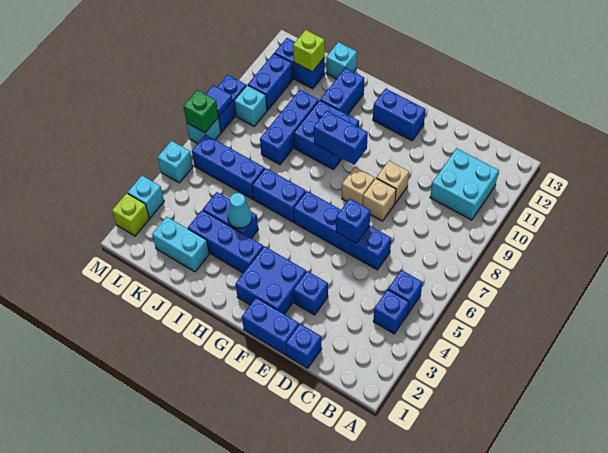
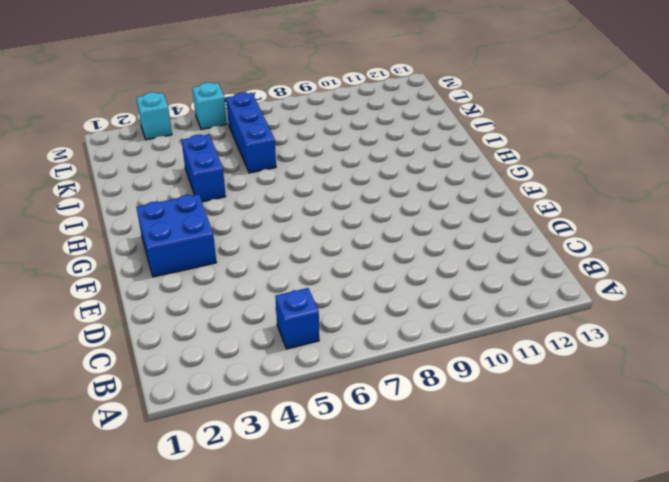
none -> blue 1x1 brick [373,290,409,334]
none -> cyan 2x2 brick [430,148,499,220]
none -> blue 1x1 brick [286,324,322,368]
none -> blue 1x4 brick [294,191,391,270]

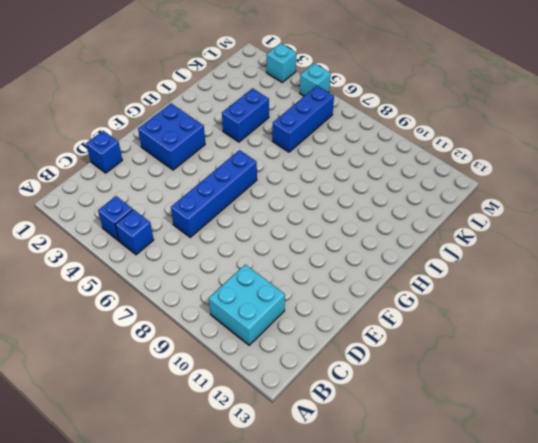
none -> blue 1x2 brick [242,298,299,355]
none -> blue 1x1 brick [293,271,328,315]
none -> tan 1x1 brick [363,178,396,221]
none -> tan 1x1 brick [376,161,409,203]

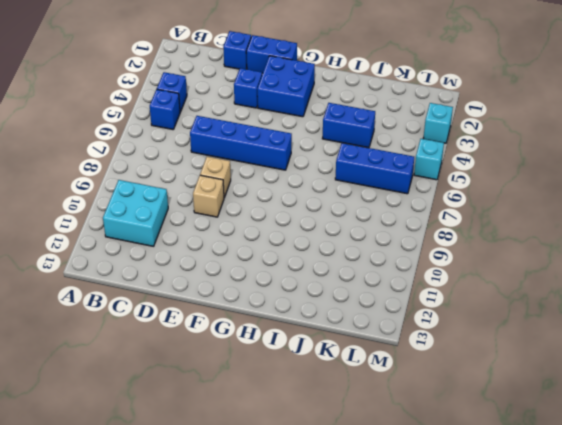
none -> tan 1x1 brick [342,167,375,205]
none -> blue 1x2 brick [373,89,426,141]
none -> blue 1x3 brick [188,210,263,273]
none -> blue 1x2 brick [252,168,306,222]

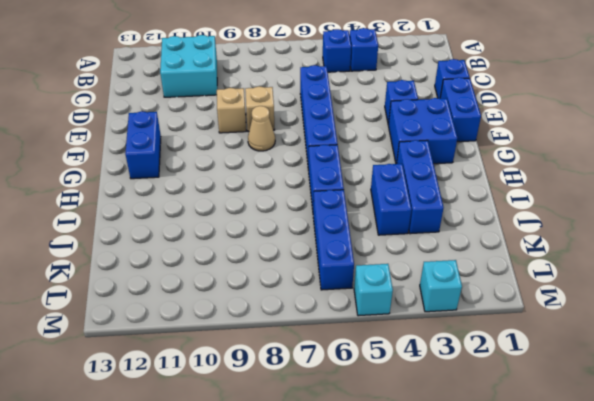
tan 1x1 cone [248,106,275,151] -> tan 1x1 brick [342,167,375,205]
none -> blue 2x2 brick [294,100,359,170]
none -> blue 1x2 brick [320,68,364,115]
none -> cyan 1x2 brick [152,217,209,272]
none -> blue 1x3 brick [260,90,319,165]

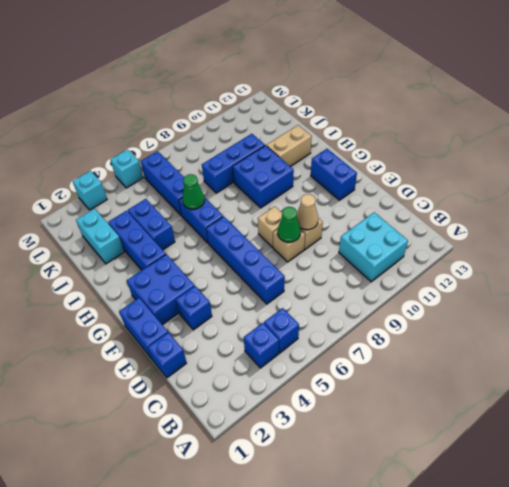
green 1x1 cone [278,207,300,242] -> none
tan 1x1 cone [297,194,318,230] -> none
green 1x1 cone [182,174,205,209] -> none
tan 1x2 brick [266,125,312,167] -> blue 1x2 brick [320,68,364,115]
none -> cyan 1x1 brick [326,42,357,79]
none -> blue 1x2 brick [274,38,325,89]
none -> cyan 1x1 brick [234,85,267,126]
none -> blue 1x2 brick [248,54,293,110]

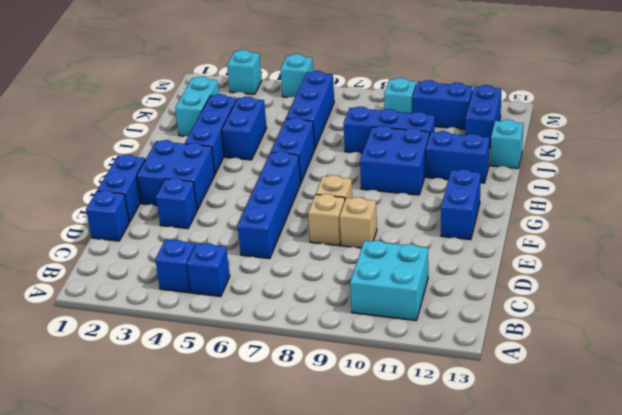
none -> lime 1x1 brick [112,193,149,236]
none -> cyan 1x1 brick [187,117,221,143]
none -> blue 1x2 brick [218,75,246,132]
none -> blue 1x1 brick [336,199,371,243]

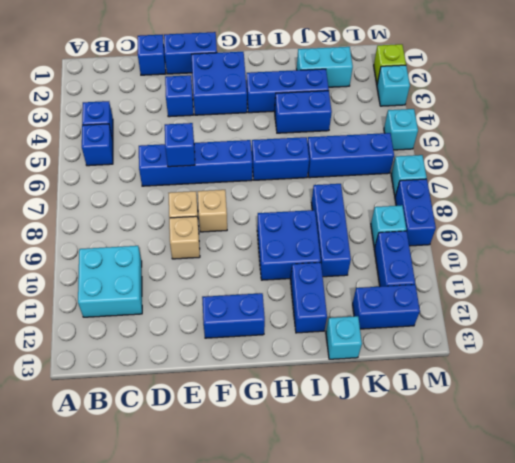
none -> blue 1x2 brick [314,111,368,165]
none -> cyan 1x1 cone [228,193,252,228]
none -> lime 1x1 brick [293,30,325,72]
none -> green 1x1 brick [184,90,219,133]

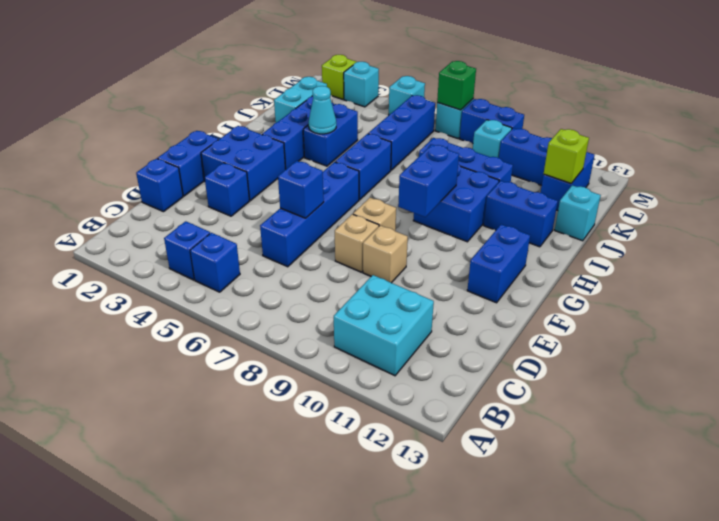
none -> blue 1x1 tile [206,85,232,116]

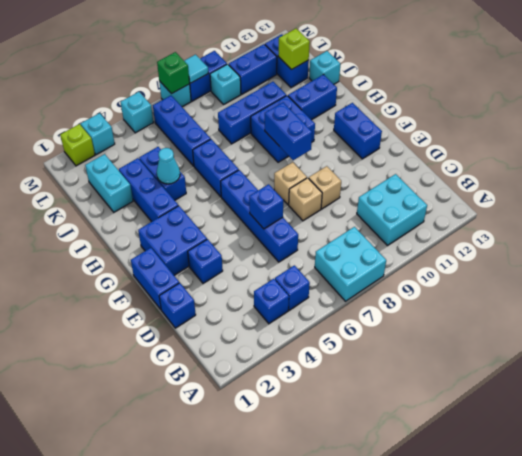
cyan 2x2 brick [315,227,386,301] -> none
cyan 1x1 tile [184,55,208,83] -> blue 1x1 tile [206,85,232,116]

